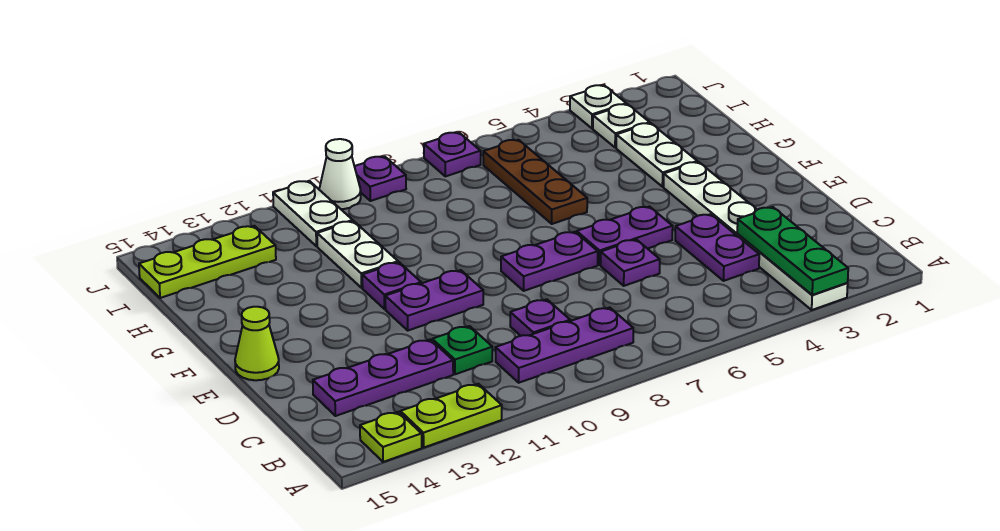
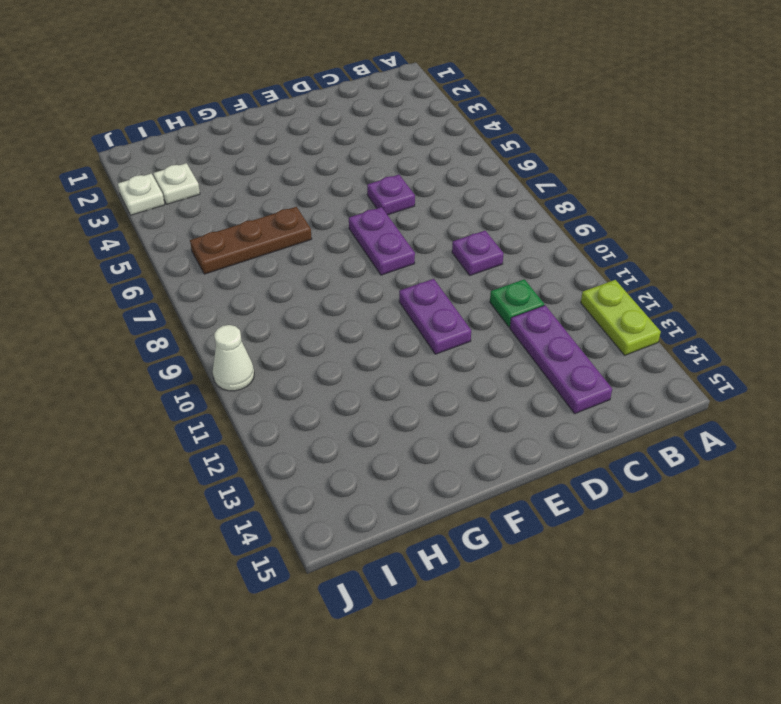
none -> white 1x6 plate [664,162,848,310]
none -> lime 1x1 plate [360,412,422,462]
none -> purple 1x3 plate [495,308,633,383]

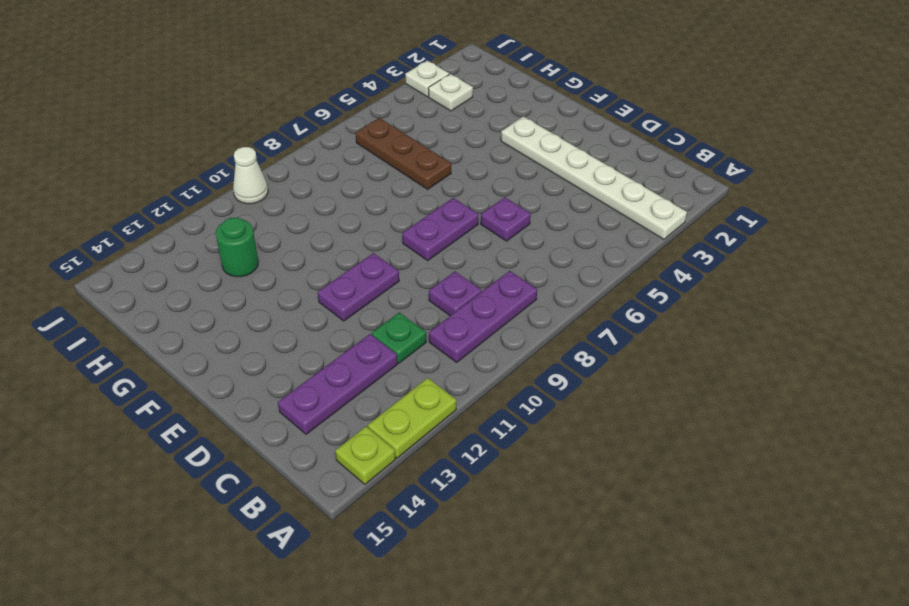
green 1x1 round brick [216,218,258,277] -> none
none -> purple 1x2 plate [675,214,759,281]
none -> purple 1x2 plate [577,207,673,265]
none -> lime 1x1 cone [235,307,279,380]

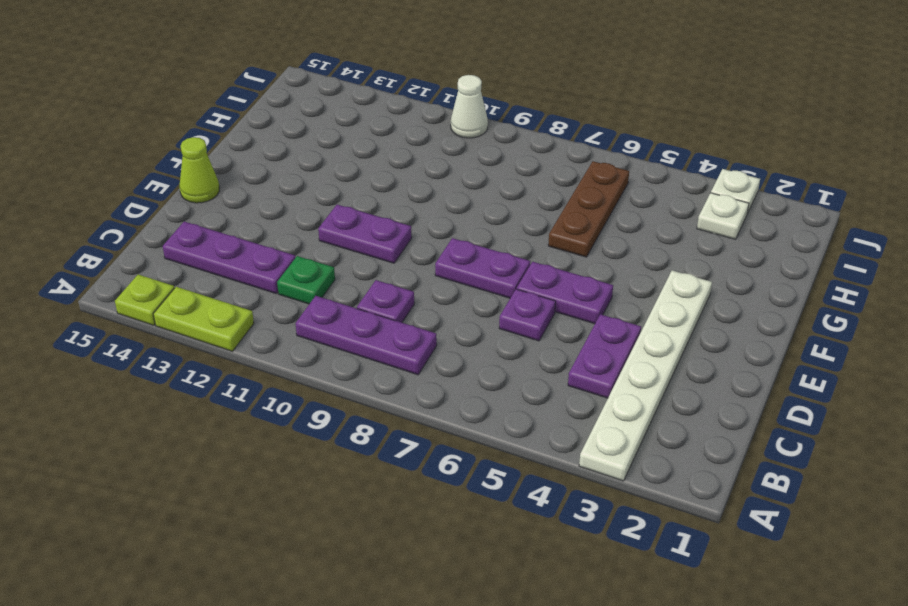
none -> purple 1x1 plate [362,262,421,309]
none -> white 1x2 plate [616,123,697,187]
none -> white 1x2 plate [317,221,398,288]

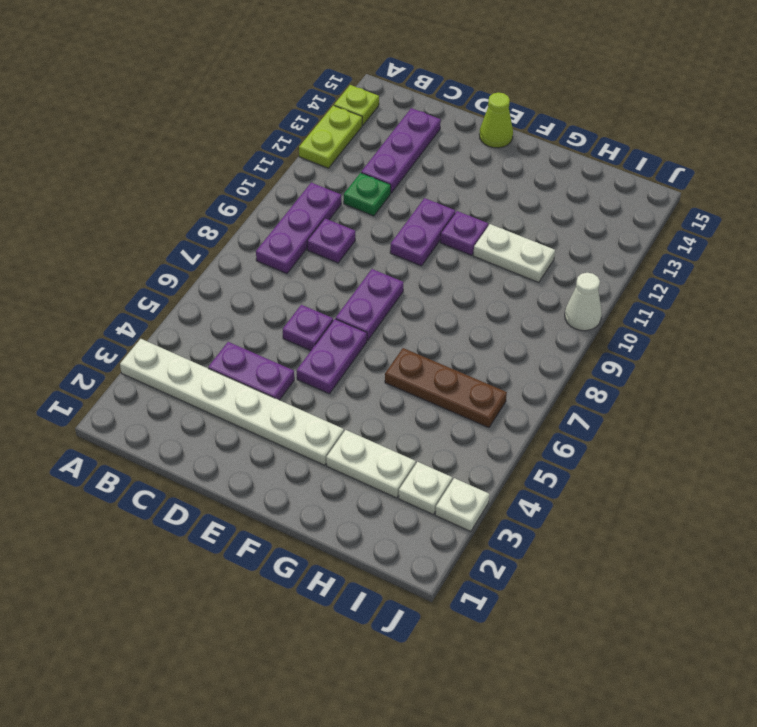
none -> white 1x2 plate [273,181,353,246]
none -> lime 1x3 plate [139,226,276,298]
none -> purple 1x1 plate [424,132,481,176]

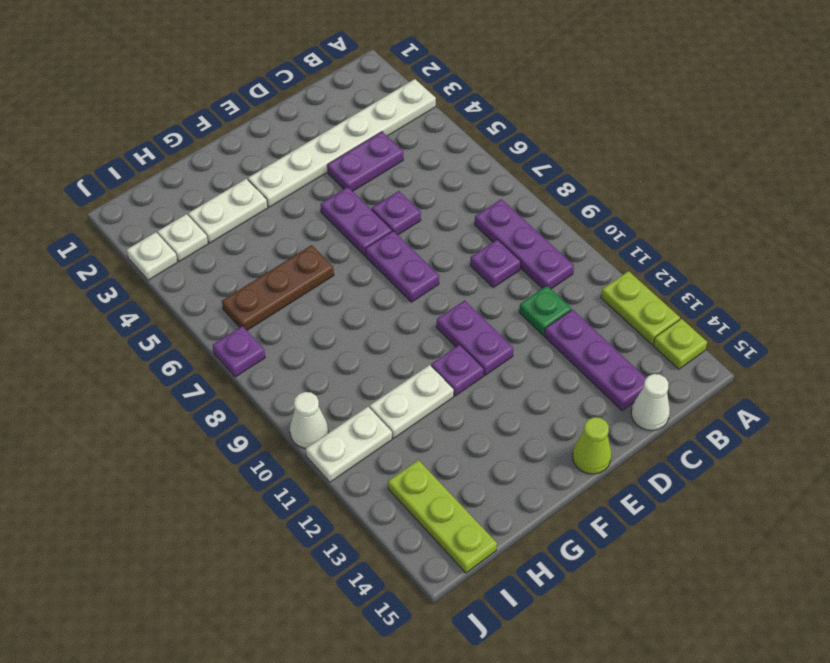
white 1x1 cone [631,374,670,431] -> none
none -> purple 1x1 plate [354,156,406,201]
none -> green 1x3 plate [737,207,848,295]

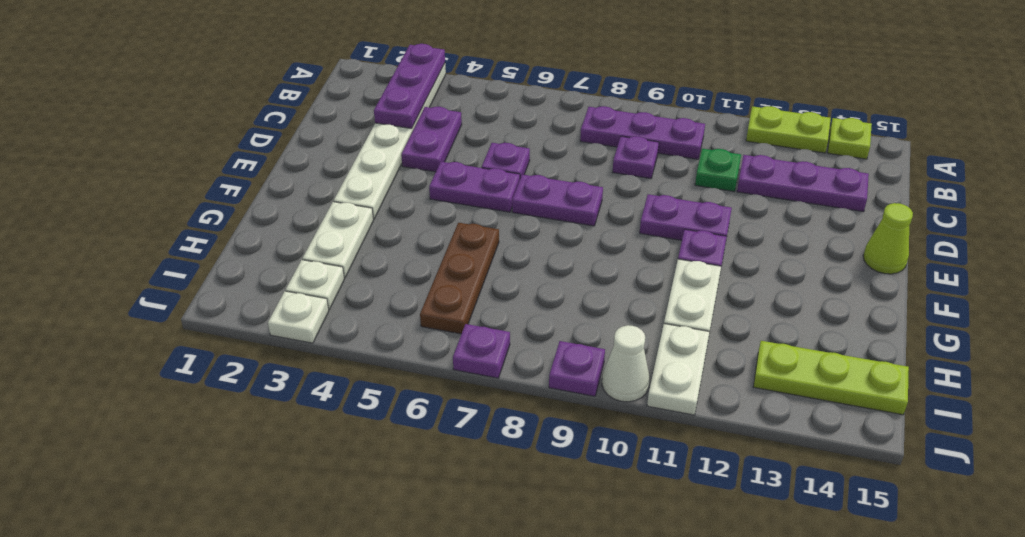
purple 1x3 plate [374,44,445,129] -> green 1x3 plate [737,207,848,295]

